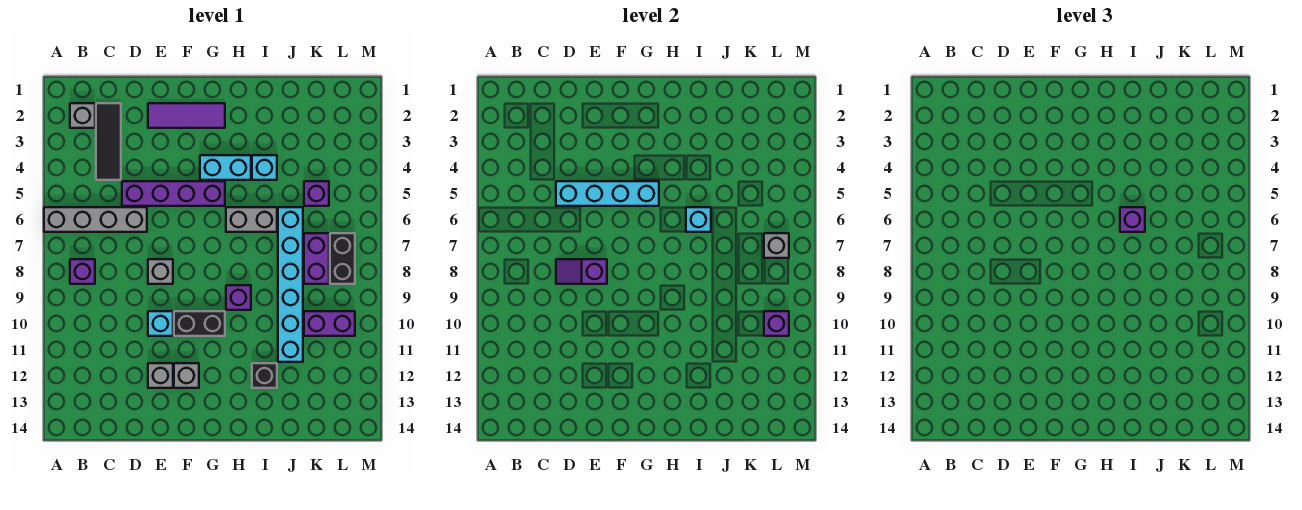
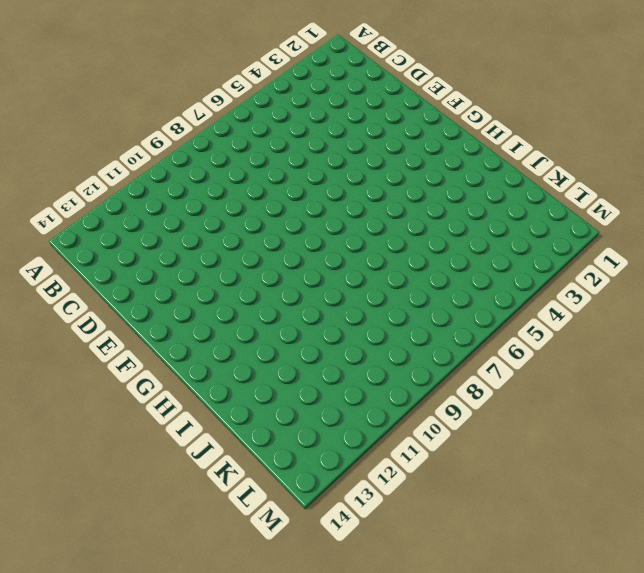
none -> grey 1x4 brick [44,207,147,232]
none -> grey 1x1 brick [70,103,95,128]
none -> purple 1x1 brick [70,259,95,284]

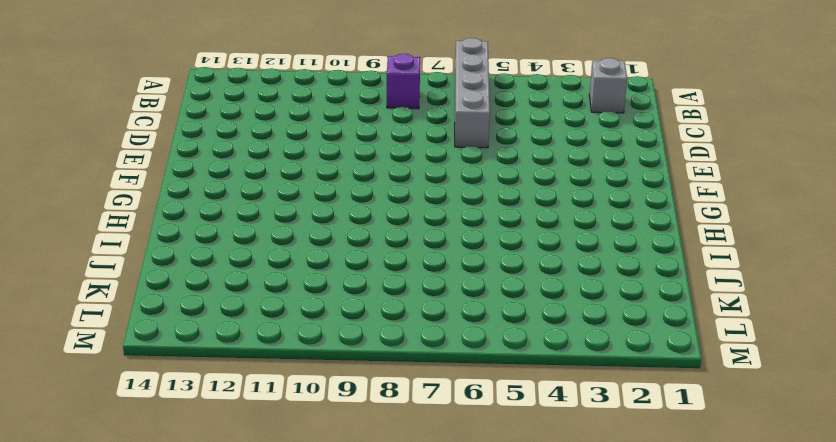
none -> black 1x3 tile [96,103,121,180]
none -> purple 1x4 brick [122,181,225,206]
none -> purple 1x3 tile [148,103,225,128]

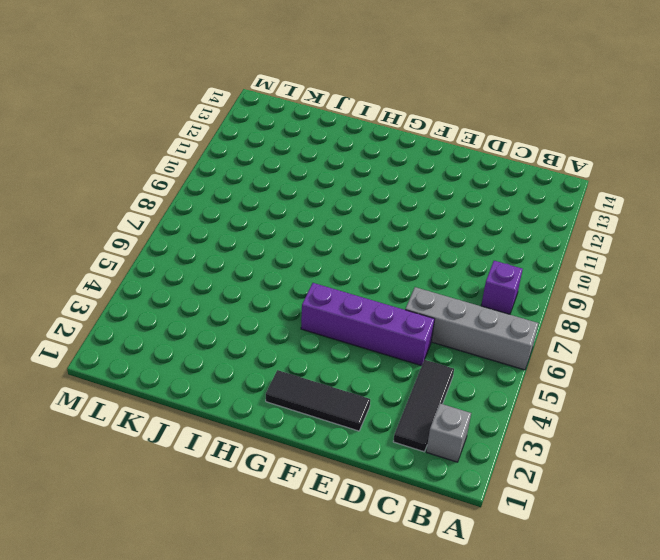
black 1x3 tile [266,370,370,431] -> purple 1x3 tile [148,103,225,128]
none -> grey 1x1 brick [148,259,173,284]
none -> cyan 1x1 brick [148,311,173,336]
none -> grey 1x1 brick [148,363,173,388]

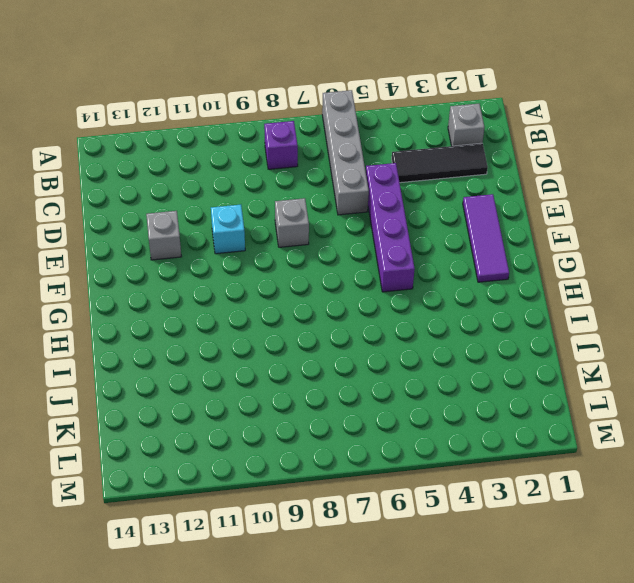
none -> black 1x2 brick [174,311,225,336]
none -> grey 1x1 brick [174,363,199,388]
none -> cyan 1x2 brick [200,155,251,180]

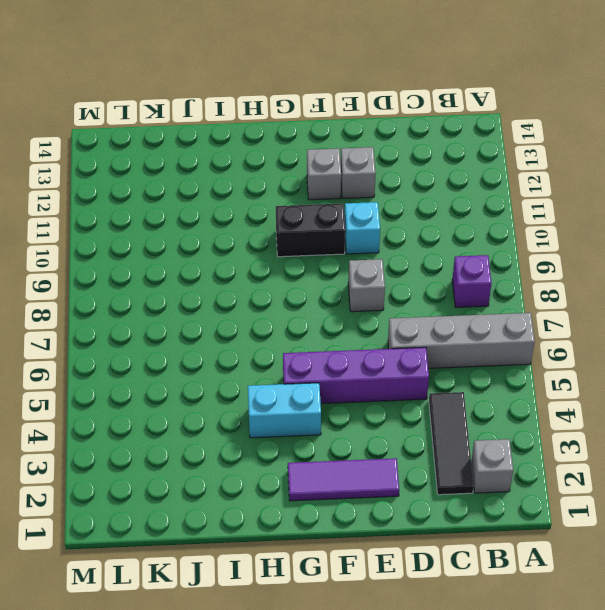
none -> grey 1x2 brick [226,207,277,232]
none -> purple 1x1 brick [226,285,251,310]
none -> cyan 1x1 brick [252,155,277,180]

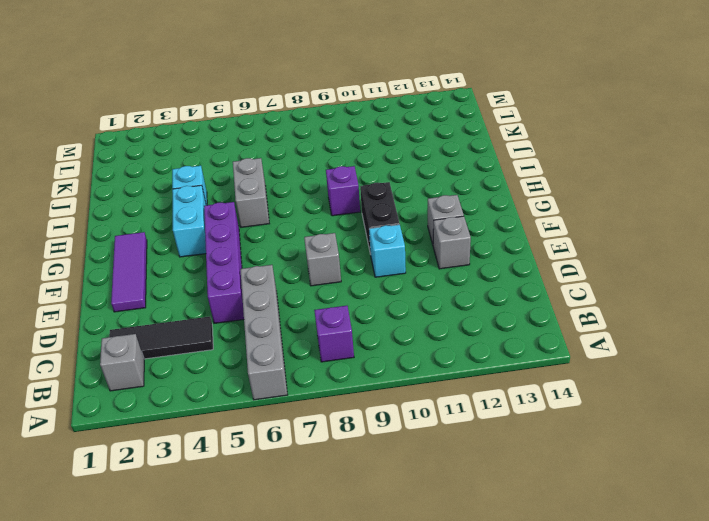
none -> black 1x1 brick [252,363,277,388]
none -> cyan 1x6 brick [278,207,303,362]
none -> purple 1x1 brick [304,181,329,206]

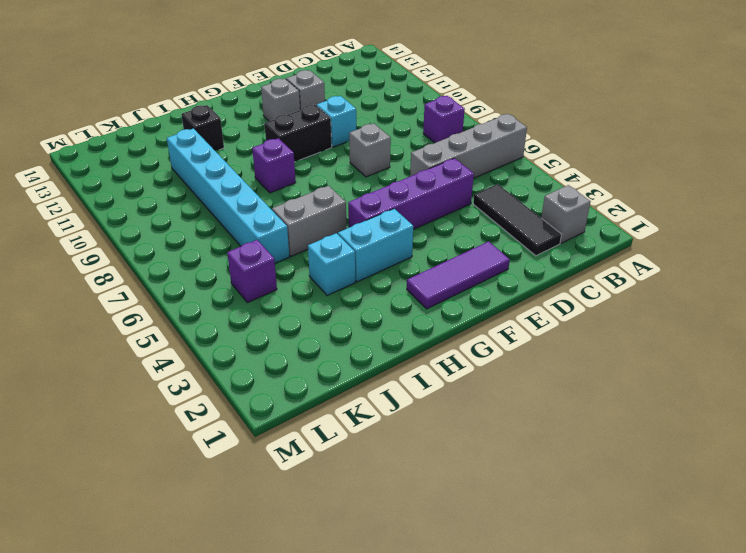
none -> purple 1x2 brick [304,233,329,284]
none -> purple 1x2 brick [304,311,355,336]
none -> black 1x2 brick [330,233,355,284]

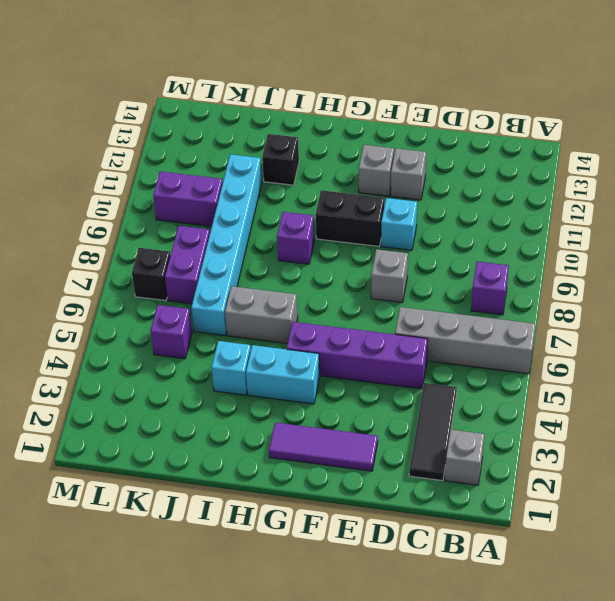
black 1x1 brick [132,248,170,301] -> black 1x2 brick [330,233,355,284]
none -> cyan 1x4 brick [556,181,659,206]
none -> purple 1x2 slope [556,259,607,284]
none -> cyan 1x1 brick [686,207,711,232]

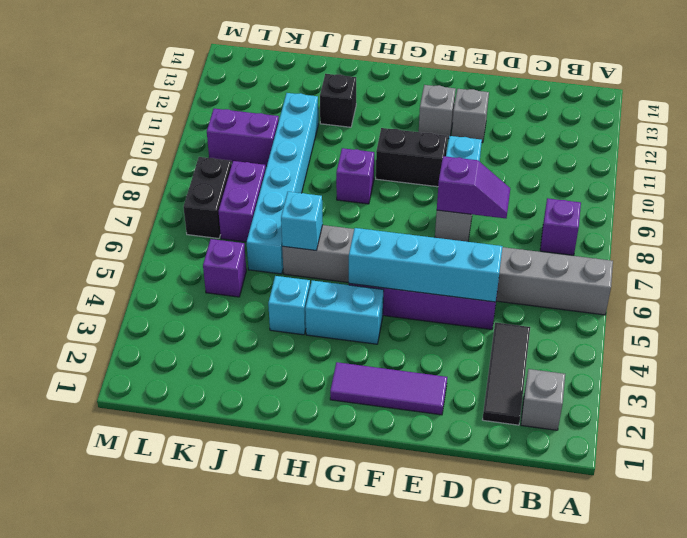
none -> grey 1x1 brick [764,233,789,258]
none -> purple 1x1 brick [764,311,789,336]
none -> purple 1x1 brick [1120,207,1145,232]

